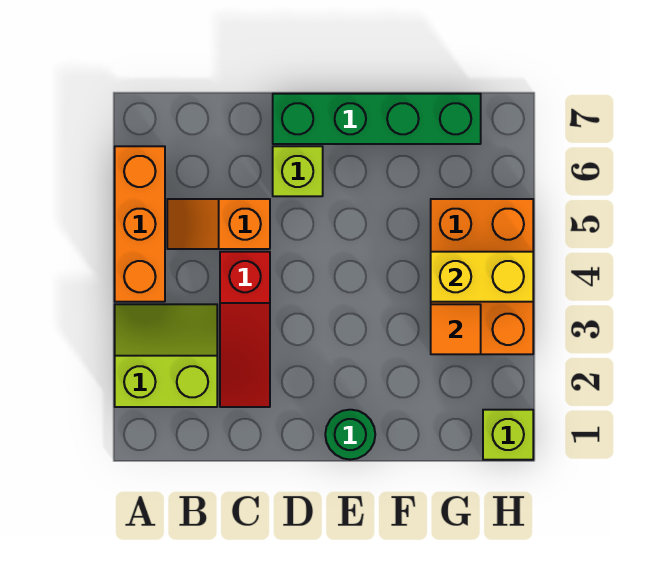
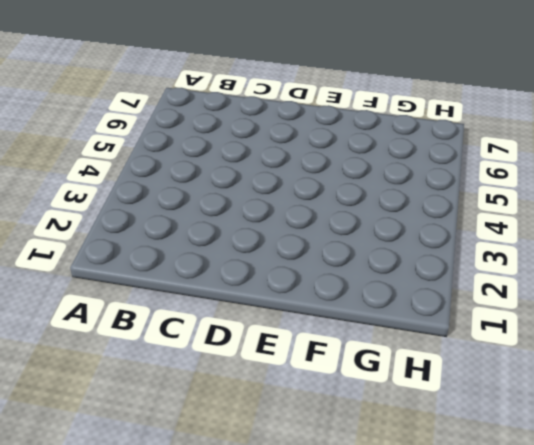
none -> lime 2x2 slope [115,304,217,407]
none -> orange 1x3 brick [115,146,165,302]

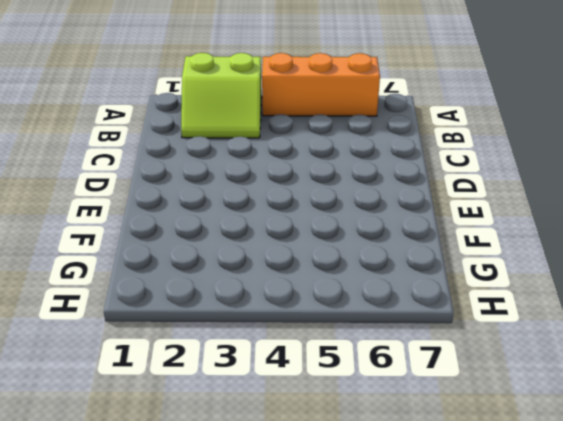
lime 2x2 slope [181,53,262,138] -> lime 2x2 slope turned to [115,304,217,407]
none -> orange 1x2 slope [167,199,270,249]
none -> red 1x3 slope [220,252,270,407]

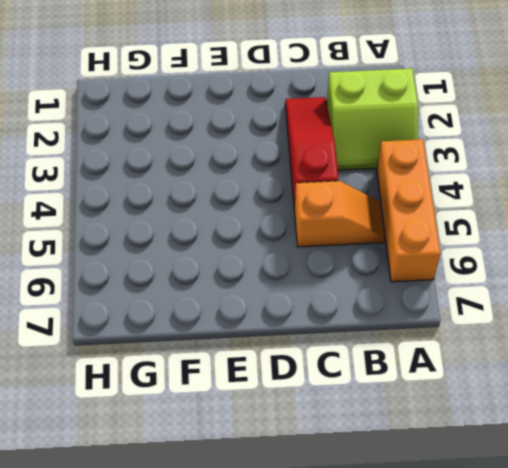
none -> lime 1x1 brick [273,146,323,196]
none -> green 1x4 brick [273,94,481,144]

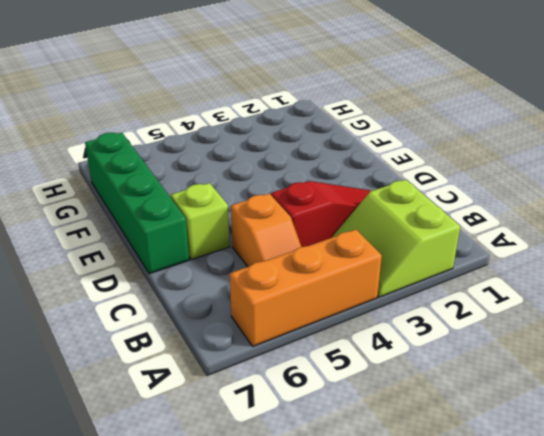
none -> green 1x1 round brick [325,410,375,460]
none -> orange 2x3 brick [431,199,533,354]

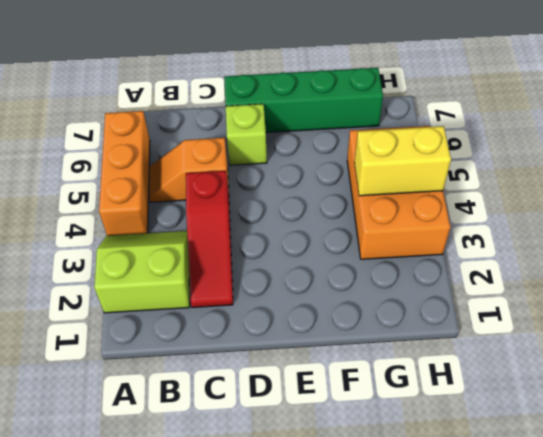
none -> green 1x1 round brick [325,410,375,460]
none -> lime 1x1 brick [483,410,533,460]

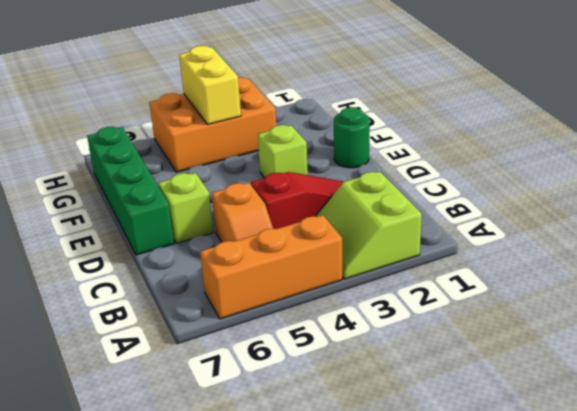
lime 1x1 brick [258,125,308,178] -> lime 1x1 brick moved to [483,410,533,460]
none -> orange 1x1 tile [431,304,481,354]

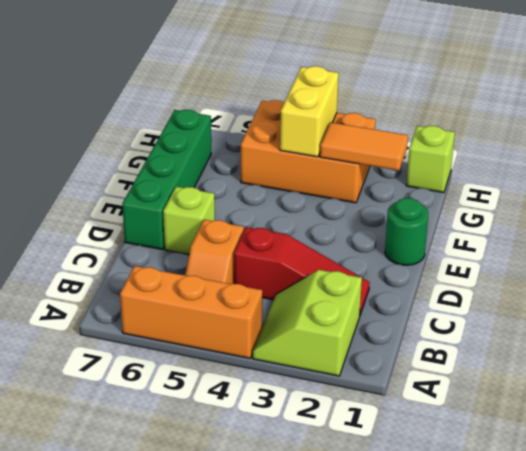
orange 1x2 tile [320,122,408,171] -> orange 1x1 tile [431,304,481,354]

